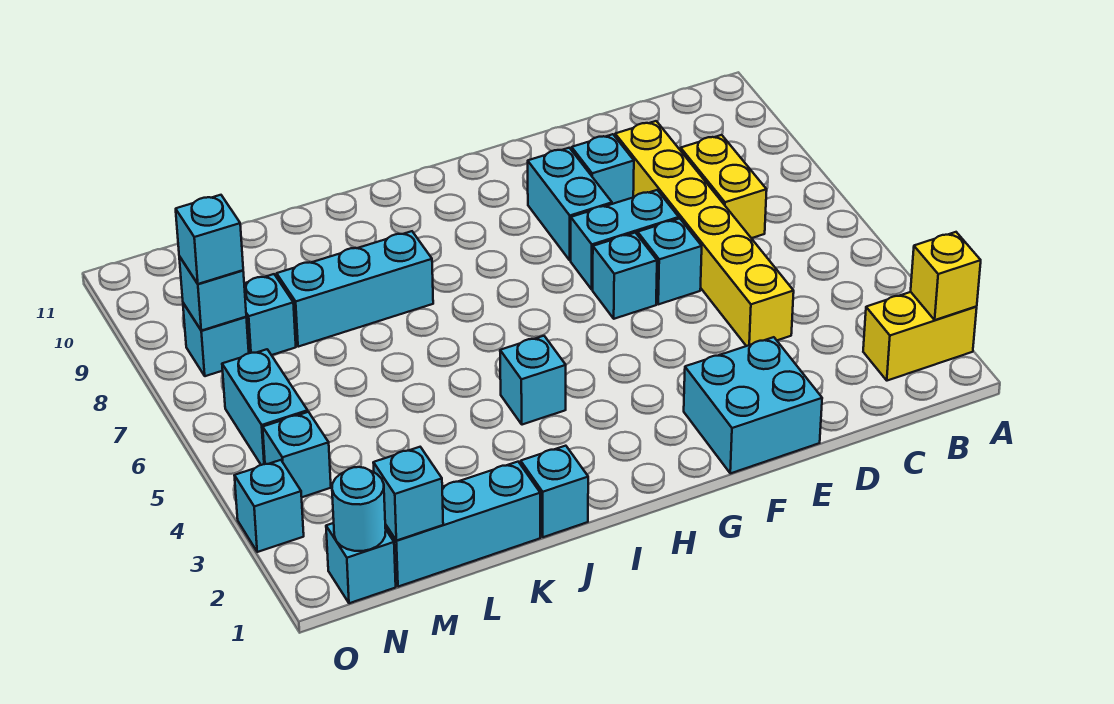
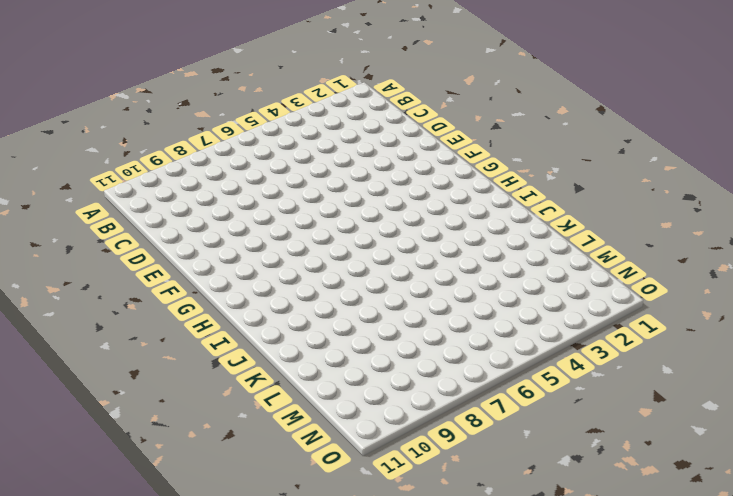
none -> yellow 1x2 brick [863,292,977,381]
none -> yellow 1x2 brick [681,135,767,238]
none -> yellow 1x6 brick [615,121,794,346]

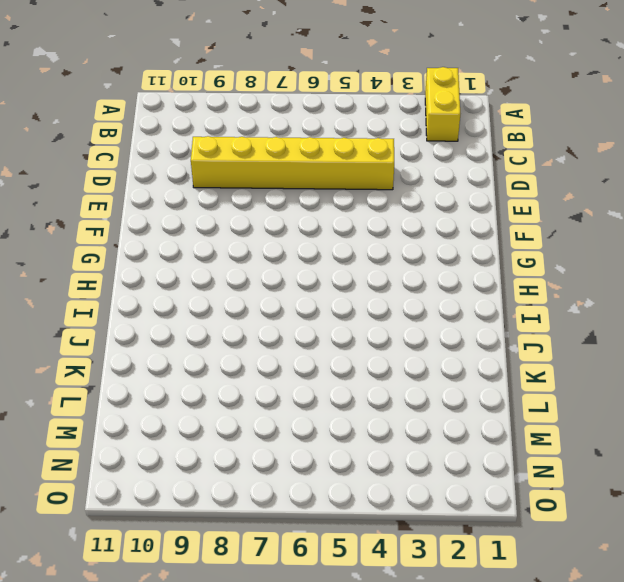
none -> yellow 1x2 brick [681,135,767,238]
none -> cyan 2x2 brick [684,337,822,473]
none -> cyan 1x1 brick [638,219,702,304]

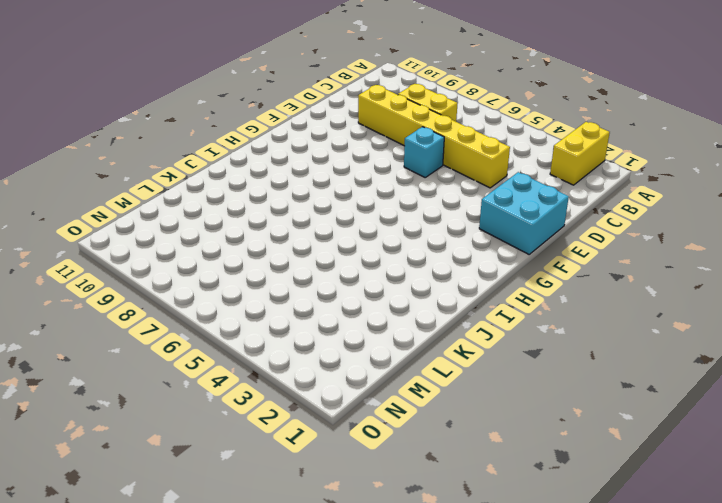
none -> cyan 1x2 brick [571,190,679,289]
none -> cyan 1x1 brick [572,134,634,204]
none -> cyan 1x1 brick [593,233,657,319]

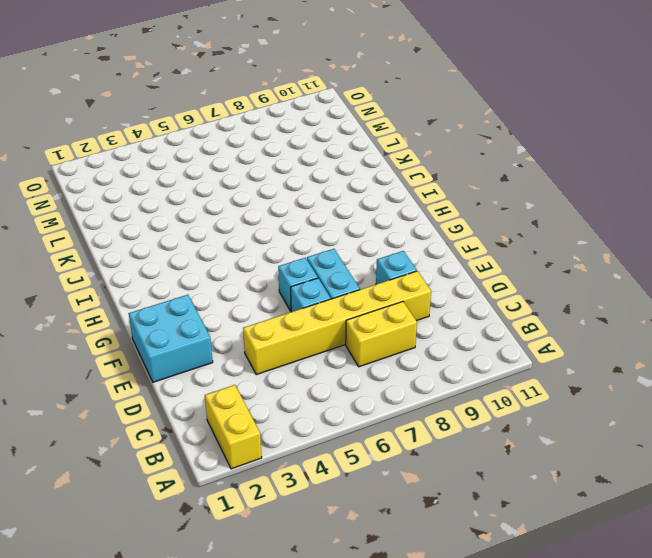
none -> cyan 1x2 brick [528,148,612,260]
none -> cyan 1x1 brick [500,336,566,425]
none -> cyan 1x1 brick [521,446,588,537]

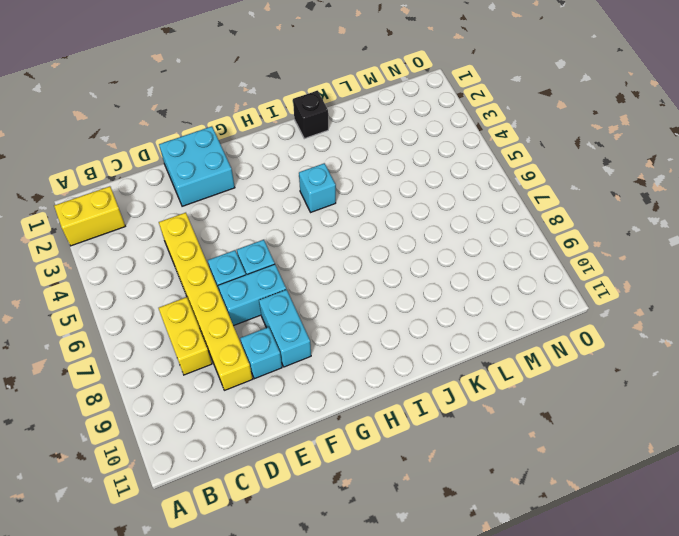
black 1x1 brick [293,91,328,139] -> cyan 1x1 brick [521,446,588,537]
none -> cyan 1x3 brick [277,231,433,347]
none -> cyan 1x3 brick [385,462,540,587]
none -> cyan 1x1 brick [244,274,296,355]

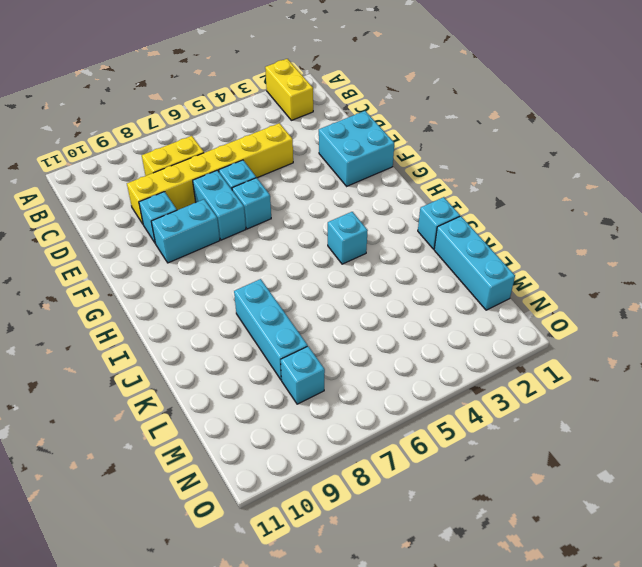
none -> cyan 1x1 brick [326,523,396,603]
none -> cyan 1x1 brick [263,412,331,497]
none -> cyan 1x2 brick [222,349,308,465]

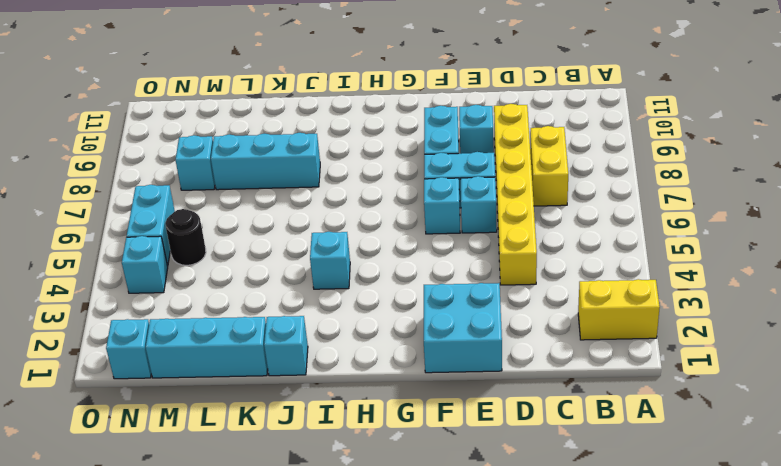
black 1x1 round brick [165,209,206,265] -> none
none -> cyan 1x1 brick [183,303,249,376]
none -> cyan 1x1 brick [234,460,304,552]
none -> yellow 1x1 brick [911,232,981,320]

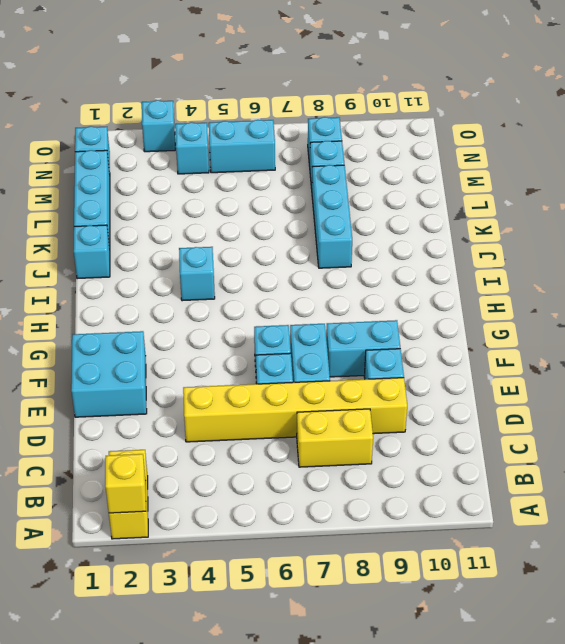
none -> cyan 1x1 brick [373,447,443,541]
none -> cyan 1x1 round brick [332,467,386,551]
none -> cyan 1x1 brick [179,256,246,331]

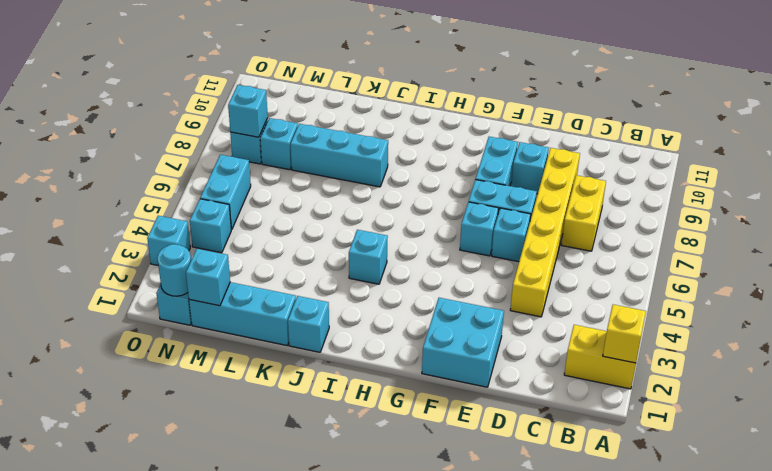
none -> cyan 1x1 brick [176,195,243,284]

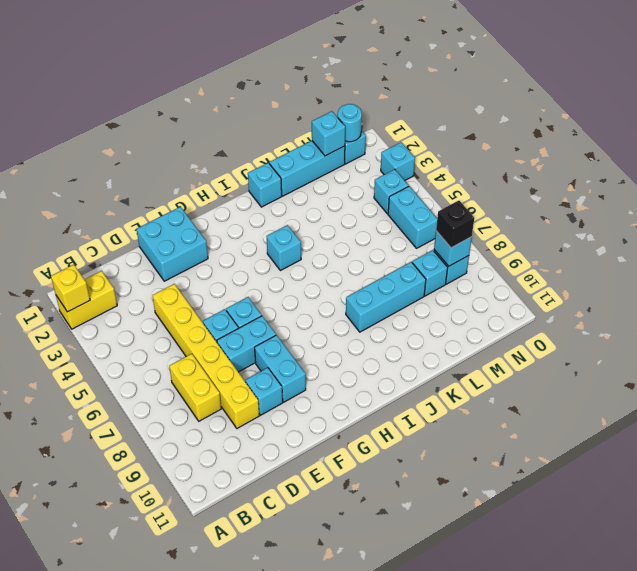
black 1x1 brick [436,201,474,248] -> cyan 1x1 brick [176,195,243,284]

